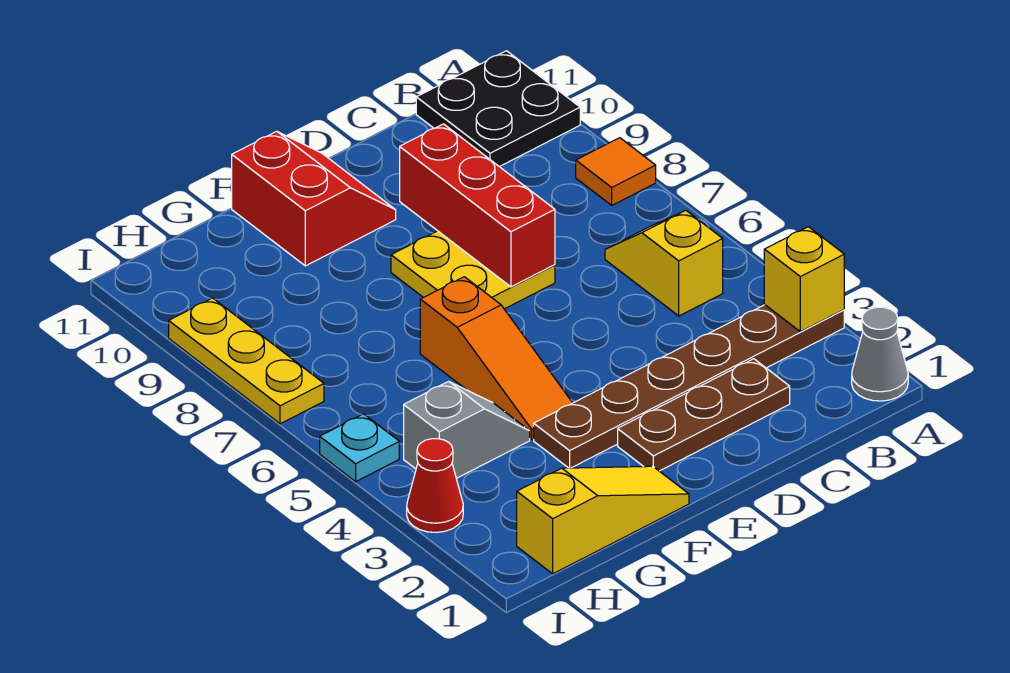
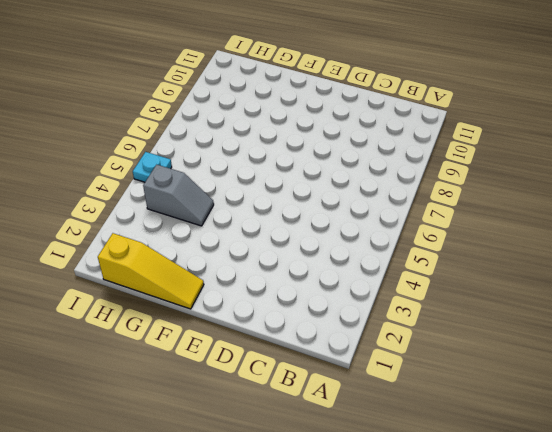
none -> grey 1x1 cone [852,307,908,401]
none -> brown 1x6 plate [534,305,844,468]
none -> orange 1x1 tile [576,138,656,205]

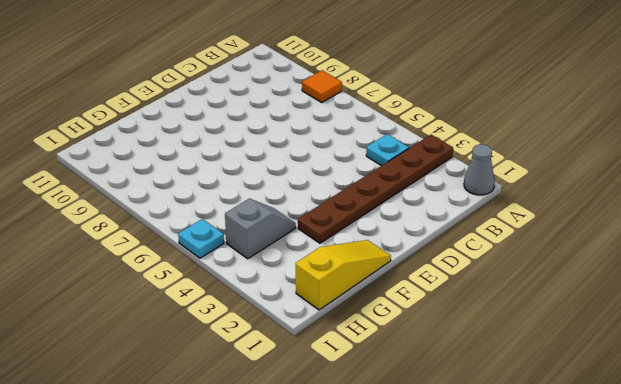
cyan 1x1 plate [366,134,409,166] -> none
none -> black 2x2 plate [416,51,580,167]
none -> yellow 1x2 slope [605,210,723,316]
none -> brown 1x3 plate [618,359,790,471]

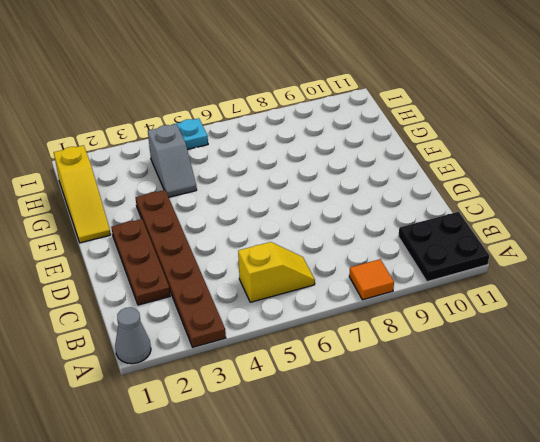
none -> yellow 2x2 plate [391,231,555,309]
none -> red 2x2 slope [232,131,396,266]
none -> orange 1x3 slope [420,277,572,439]

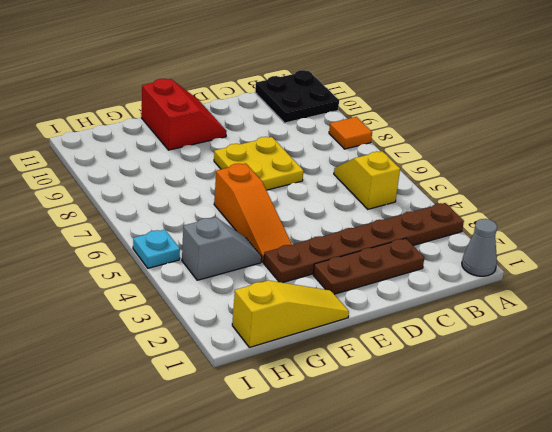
none -> red 1x1 cone [407,439,463,532]
none -> yellow 1x3 plate [169,298,324,424]
none -> yellow 1x1 brick [764,227,844,332]

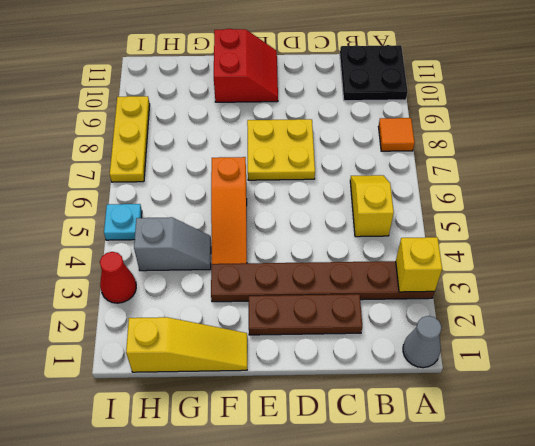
none -> red 1x3 brick [400,124,555,287]

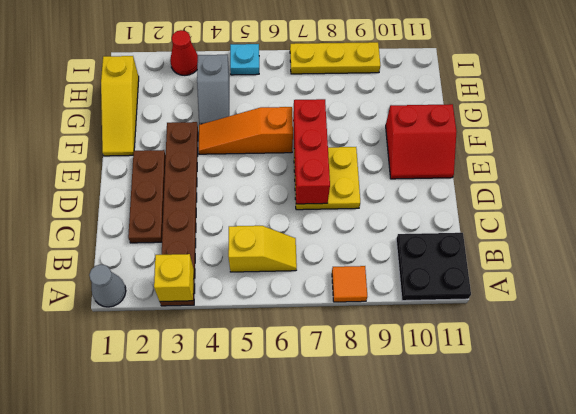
red 1x3 brick [293,99,330,204] -> red 1x3 brick turned to [400,124,555,287]

